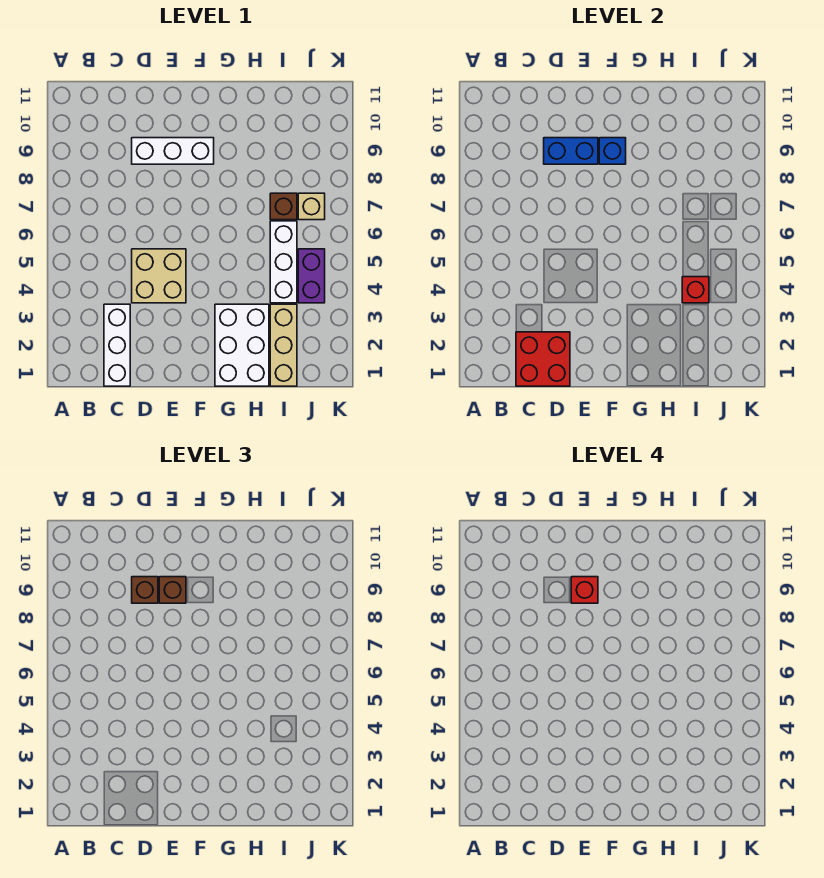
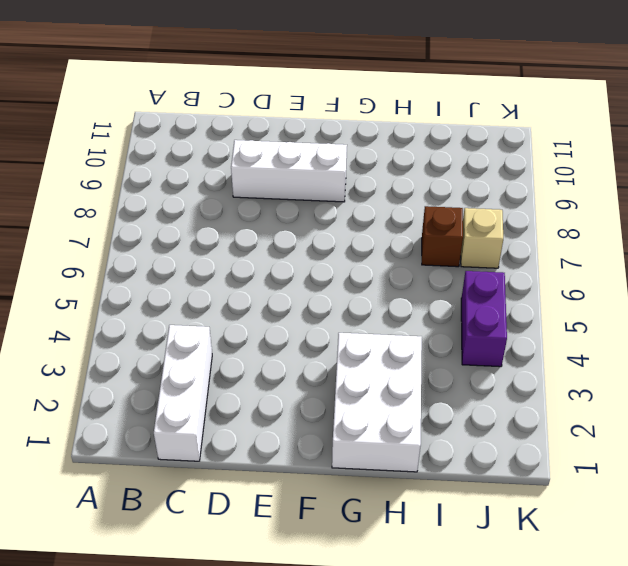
none -> tan 2x2 brick [132,249,186,303]
none -> tan 1x3 brick [270,304,297,386]
none -> white 1x3 brick [270,221,297,303]

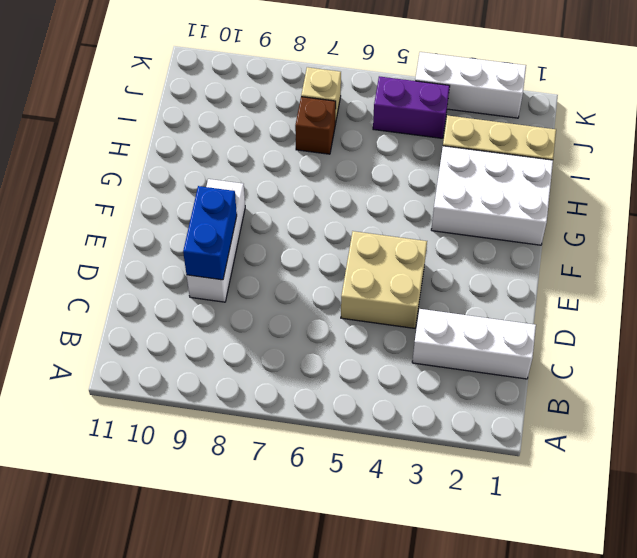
white 1x3 brick [415,52,526,118] -> white 1x3 brick moved to [270,221,297,303]
none -> red 2x2 brick [516,332,570,386]
none -> blue 1x1 brick [599,138,626,164]
none -> red 1x1 brick [682,277,709,303]

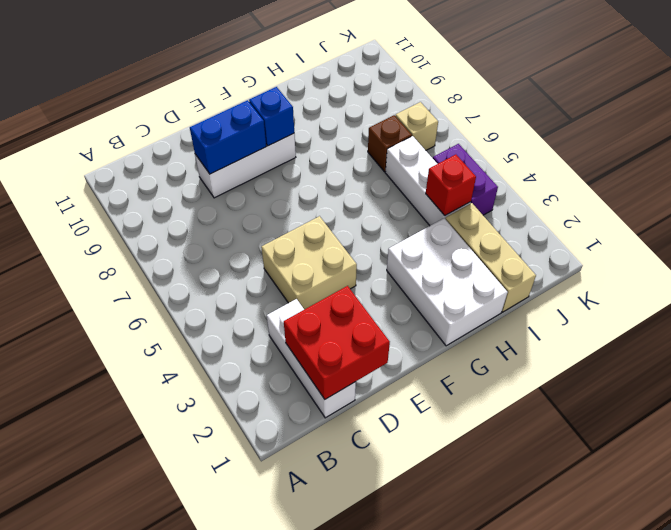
none -> brown 1x1 brick [132,577,158,603]
none -> brown 1x1 brick [159,577,186,603]
none -> red 1x1 brick [571,577,598,603]

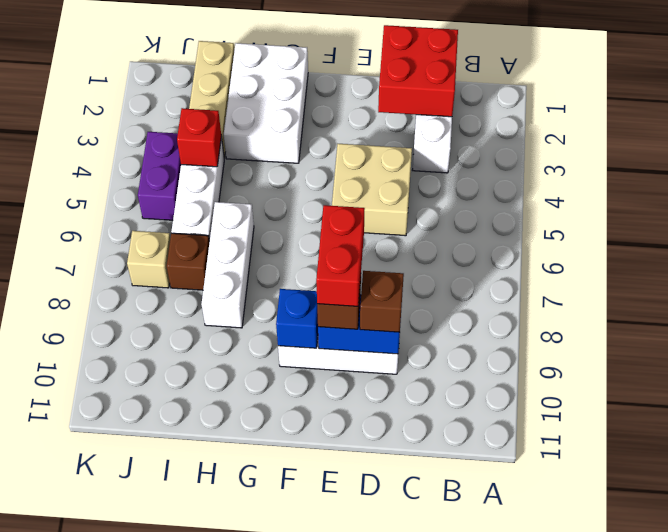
red 1x2 brick [316,205,365,306] -> red 1x1 brick [571,577,598,603]
white 1x3 brick [201,202,254,328] -> none

